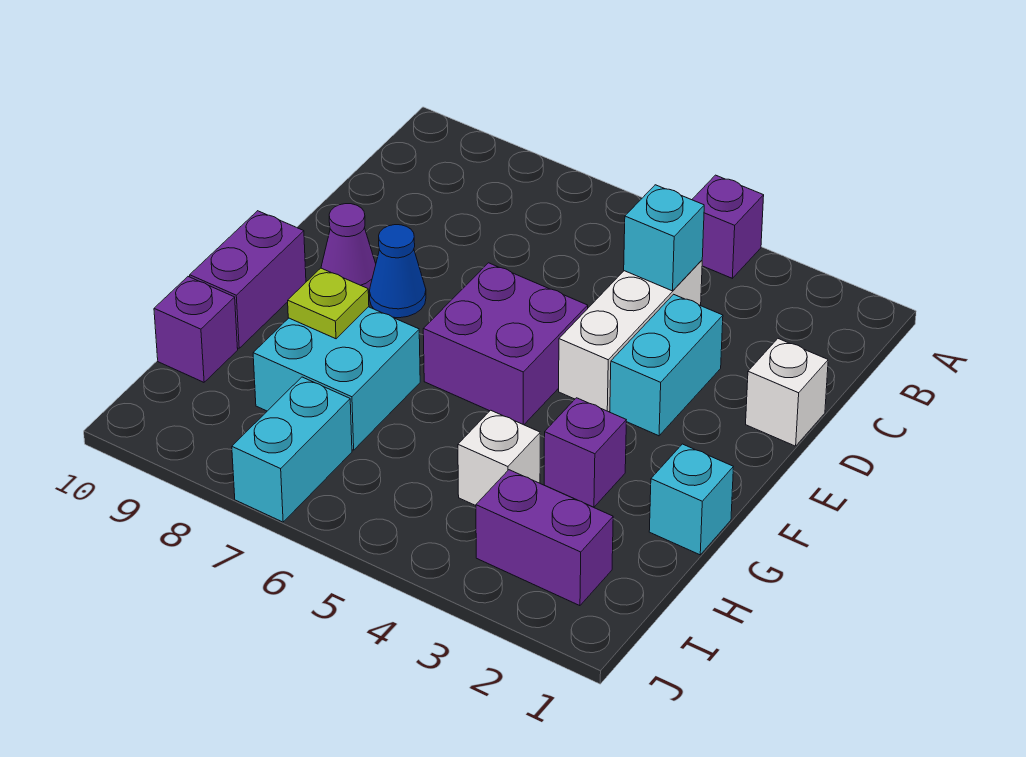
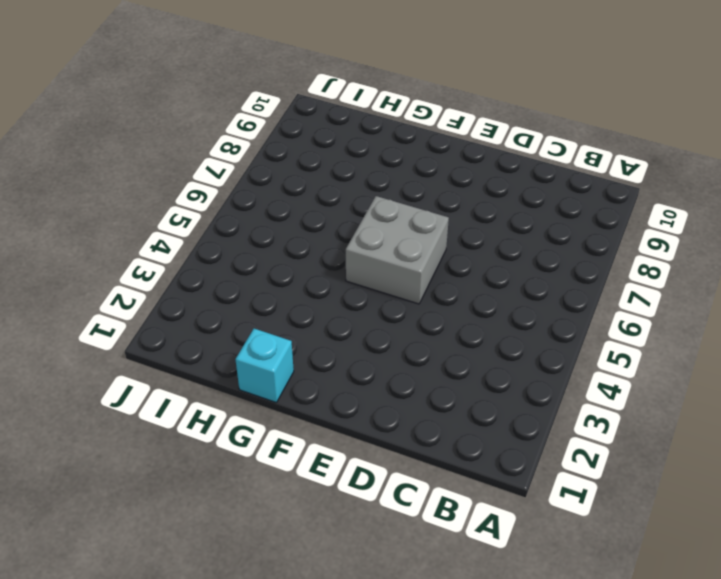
grey 2x2 brick [346,196,449,304] -> purple 2x2 brick [423,263,588,425]
none -> purple 1x1 brick [692,175,764,278]
none -> white 1x3 brick [559,260,702,412]
none -> white 1x1 brick [746,339,828,446]

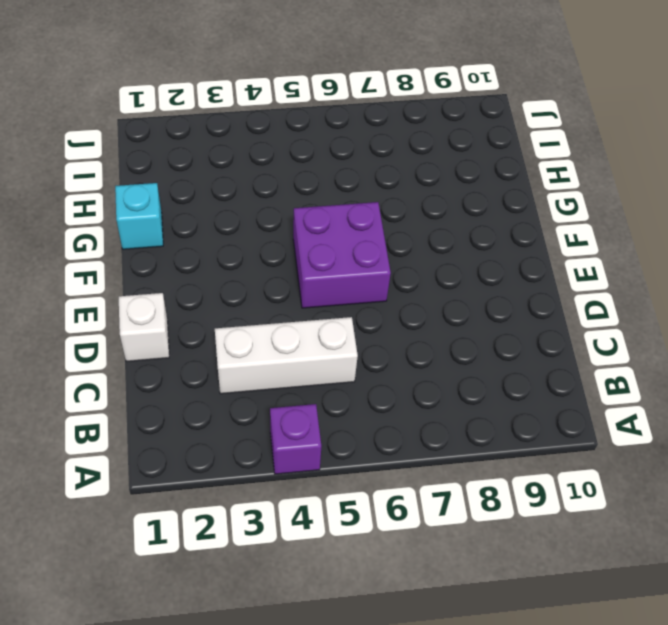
white 1x3 brick [215,317,358,394] -> white 1x3 brick turned to [559,260,702,412]
none -> cyan 1x2 brick [610,294,723,436]
none -> blue 1x1 cone [369,225,426,318]
none -> purple 1x1 cone [321,204,376,291]

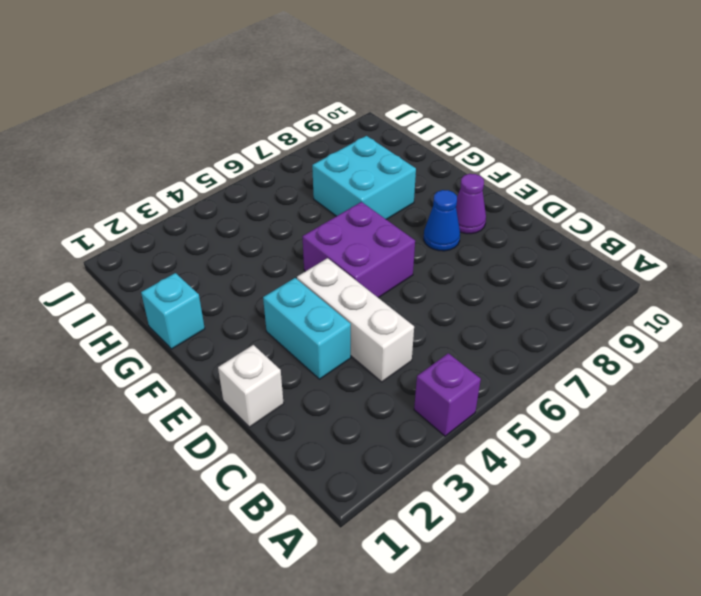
none -> purple 1x2 brick [190,211,306,348]
none -> purple 1x1 brick [544,398,626,507]
none -> white 1x1 brick [458,410,540,506]

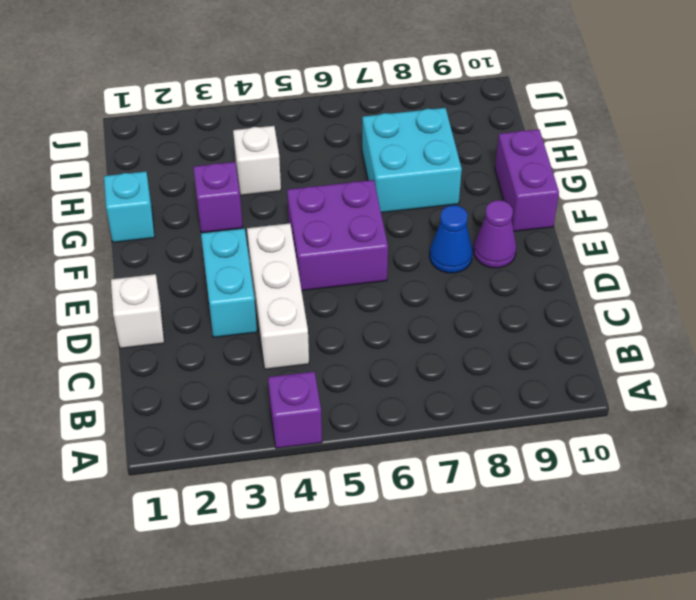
none -> purple 1x1 brick [154,277,238,382]
none -> purple 1x2 brick [476,470,613,606]
none -> cyan 1x2 brick [232,377,352,522]

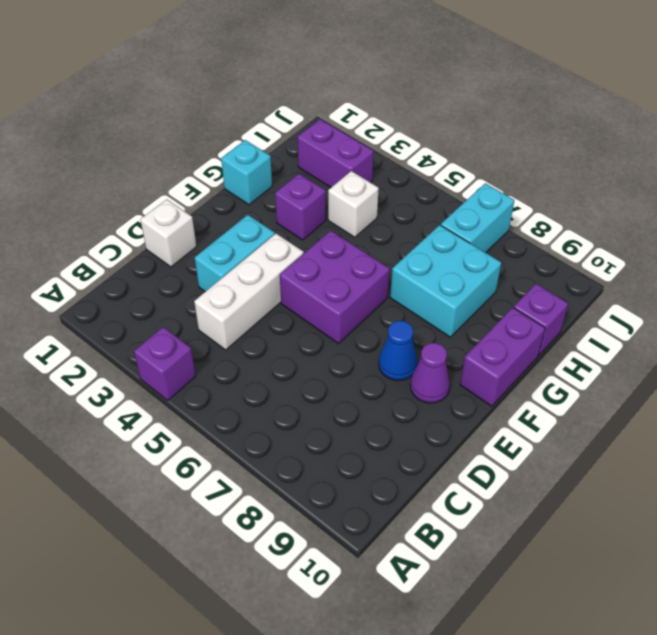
none -> cyan 1x1 brick [624,185,704,291]
none -> lime 1x1 plate [288,268,369,339]

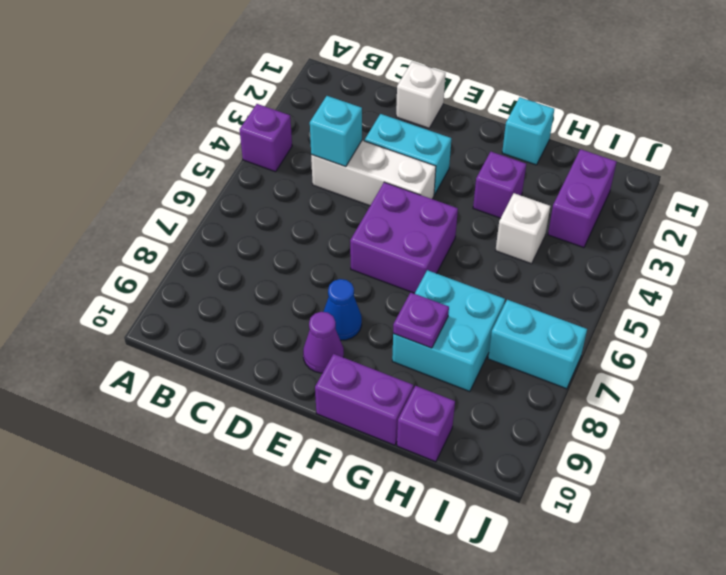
purple 1x1 plate [393,292,449,348] -> lime 1x1 plate [288,268,369,339]

